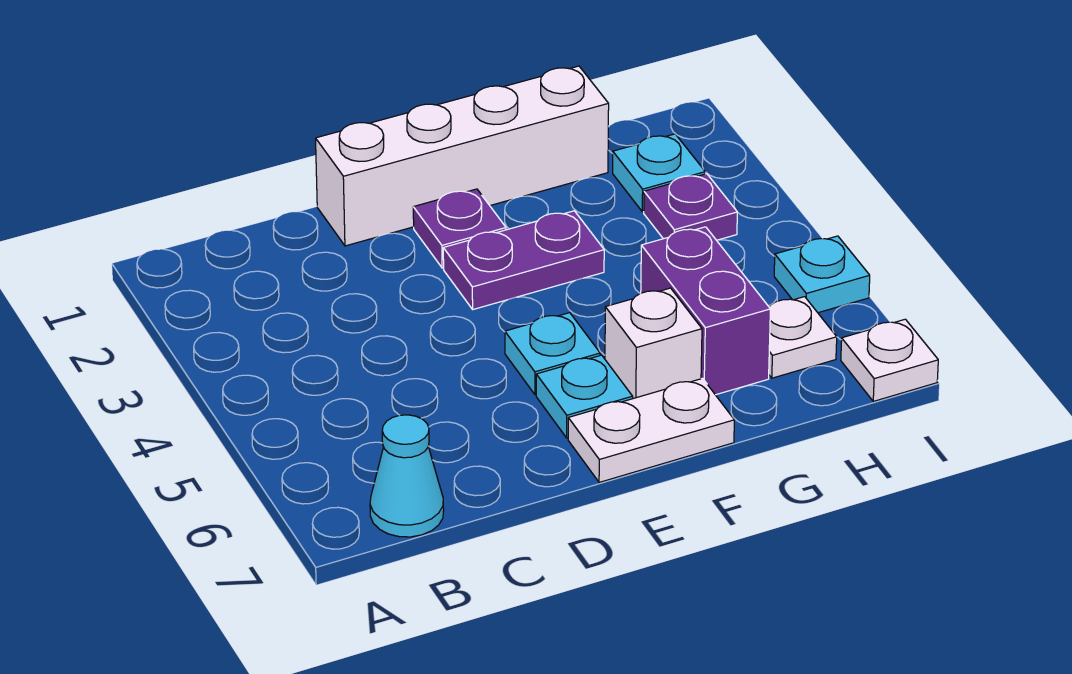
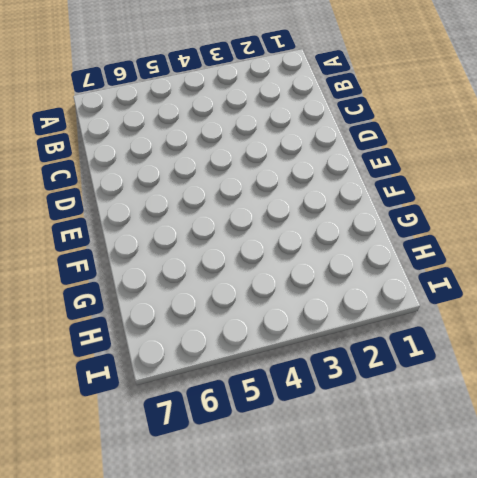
none -> cyan 1x1 cone [370,415,444,537]
none -> white 1x4 brick [316,66,609,246]
none -> purple 1x1 plate [413,189,506,268]

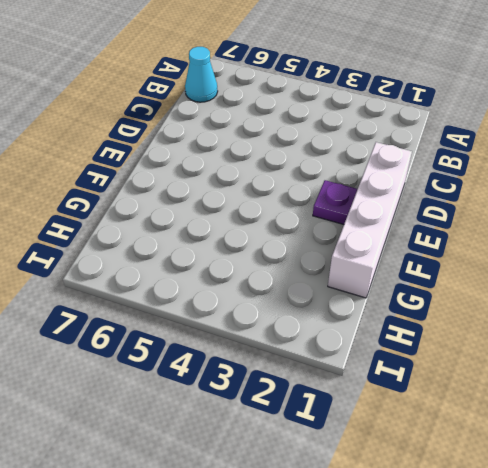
none -> purple 1x2 plate [443,211,604,309]
none -> cyan 1x1 plate [505,313,600,395]
none -> cyan 1x1 plate [536,355,633,438]

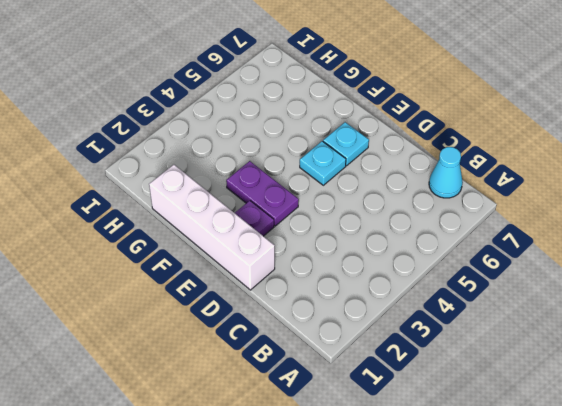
none -> white 1x2 plate [568,378,734,482]
none -> white 1x1 brick [605,288,702,399]
none -> purple 1x2 brick [641,227,770,395]

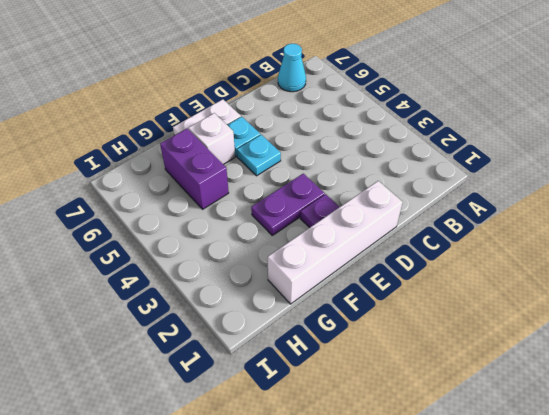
none -> cyan 1x1 plate [613,134,705,212]
none -> purple 1x1 plate [644,174,737,240]
none -> white 1x1 plate [769,297,837,378]

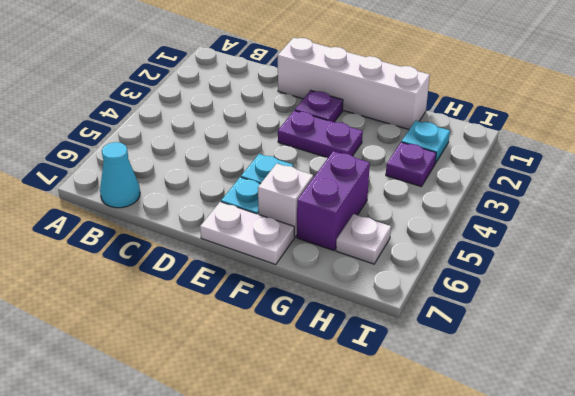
none -> cyan 1x1 plate [774,236,870,313]
none -> white 1x1 plate [841,319,938,401]

